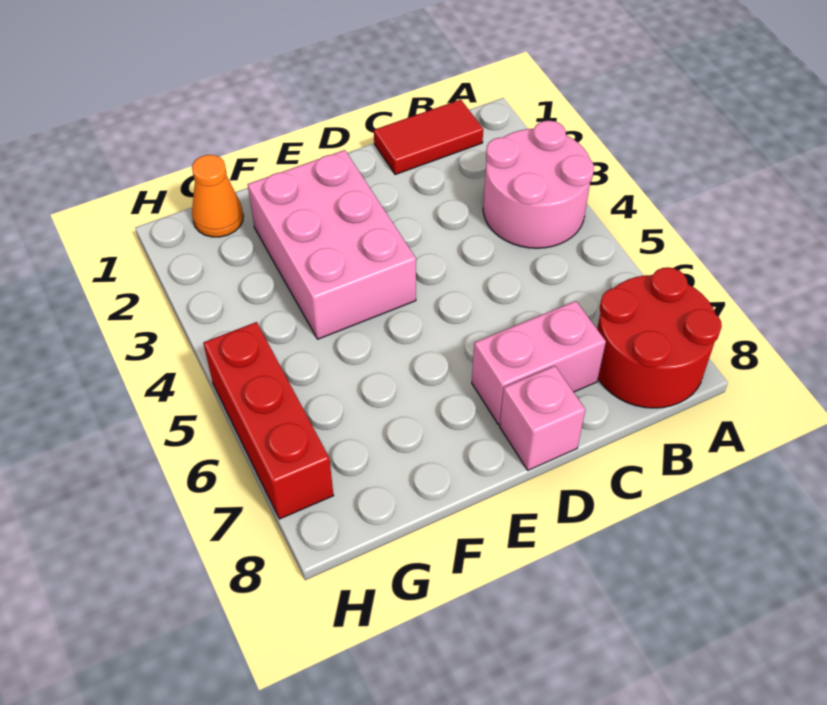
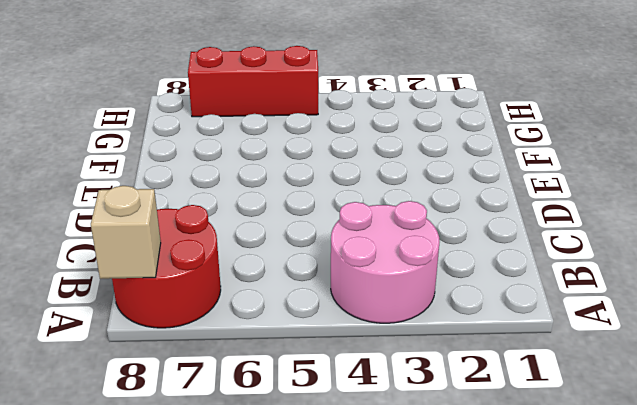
tan 1x1 brick [91,186,161,279] -> none
none -> red 1x2 tile [374,100,483,175]
none -> pink 1x2 brick [472,301,606,424]

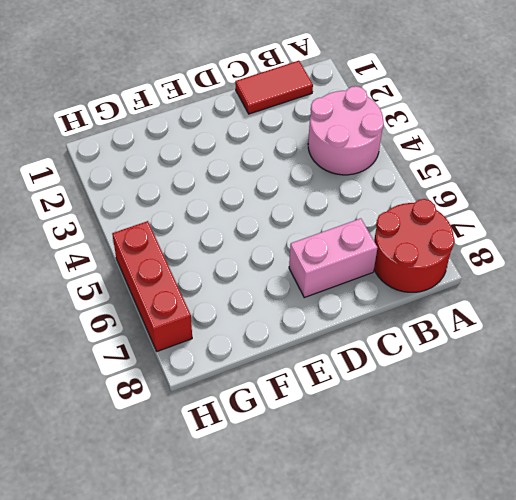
none -> pink 1x1 brick [500,366,585,470]
none -> pink 2x3 brick [248,150,416,339]

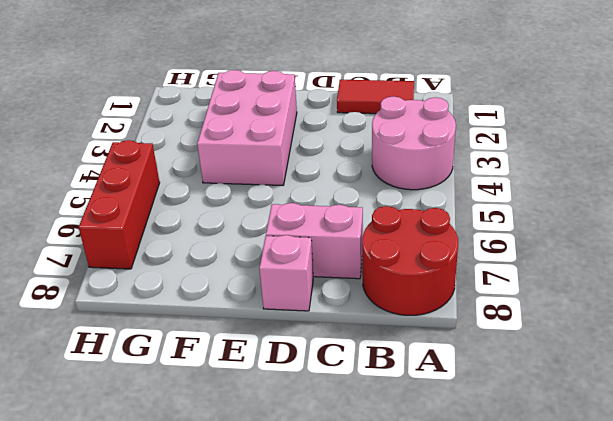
none -> orange 1x1 cone [192,155,243,237]

